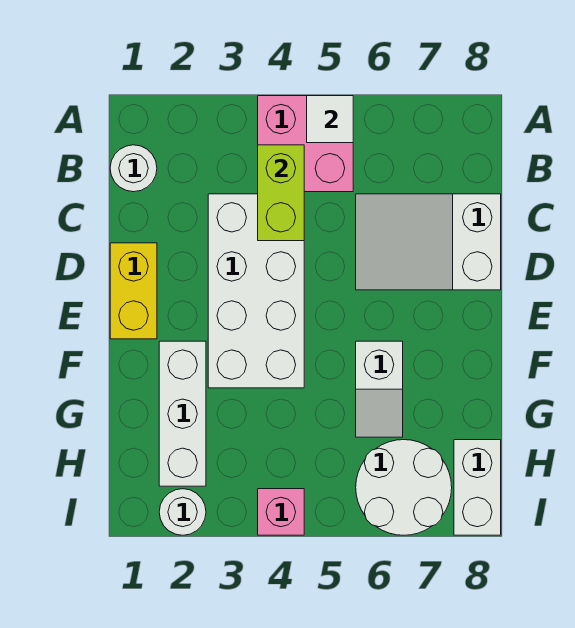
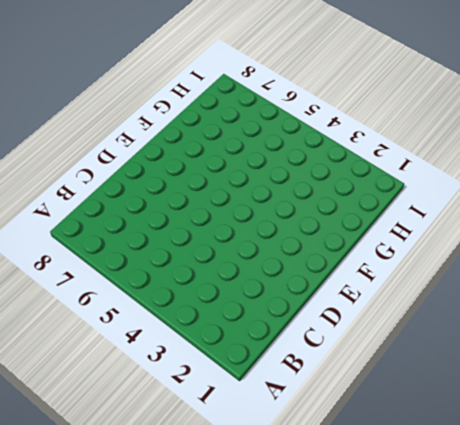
none -> pink 2x2 brick [258,96,353,192]
none -> white 1x1 round brick [110,145,157,192]
none -> white 2x4 brick [208,194,304,388]

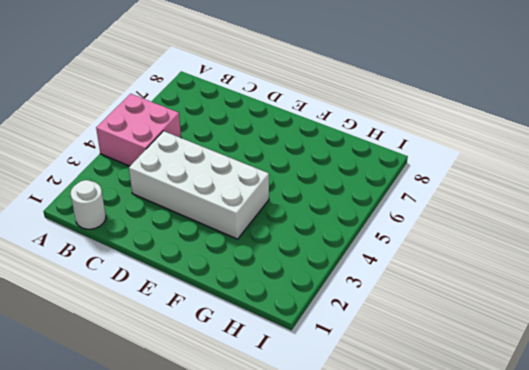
none -> white 2x3 slope [356,194,501,290]
none -> yellow 1x2 brick [110,243,157,339]
none -> white 1x3 brick [159,341,206,486]

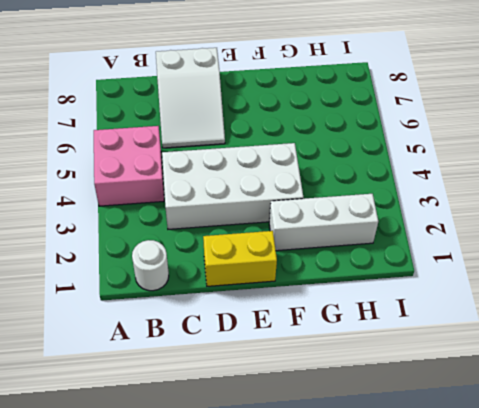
none -> white 1x2 slope [356,341,403,437]
none -> white 2x2 round brick [356,440,452,535]
none -> white 1x2 brick [454,440,501,535]

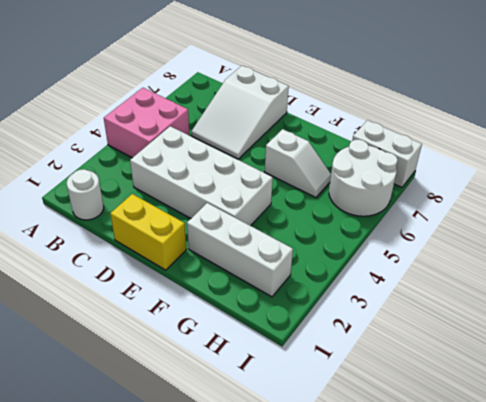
none -> white 1x1 round brick [159,489,206,535]
none -> pink 1x1 brick [258,489,304,535]
none -> white 1x1 tile [307,96,353,143]

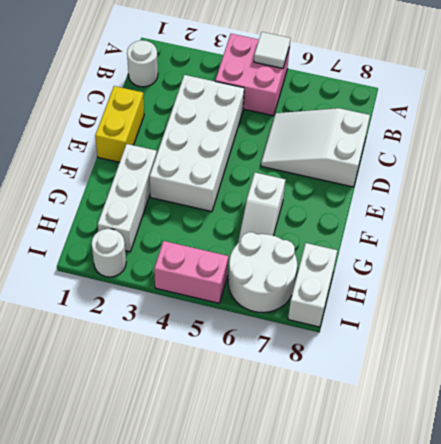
pink 1x2 brick [154,241,229,303] -> pink 1x1 brick [258,489,304,535]
none -> lime 1x2 brick [258,145,304,241]

